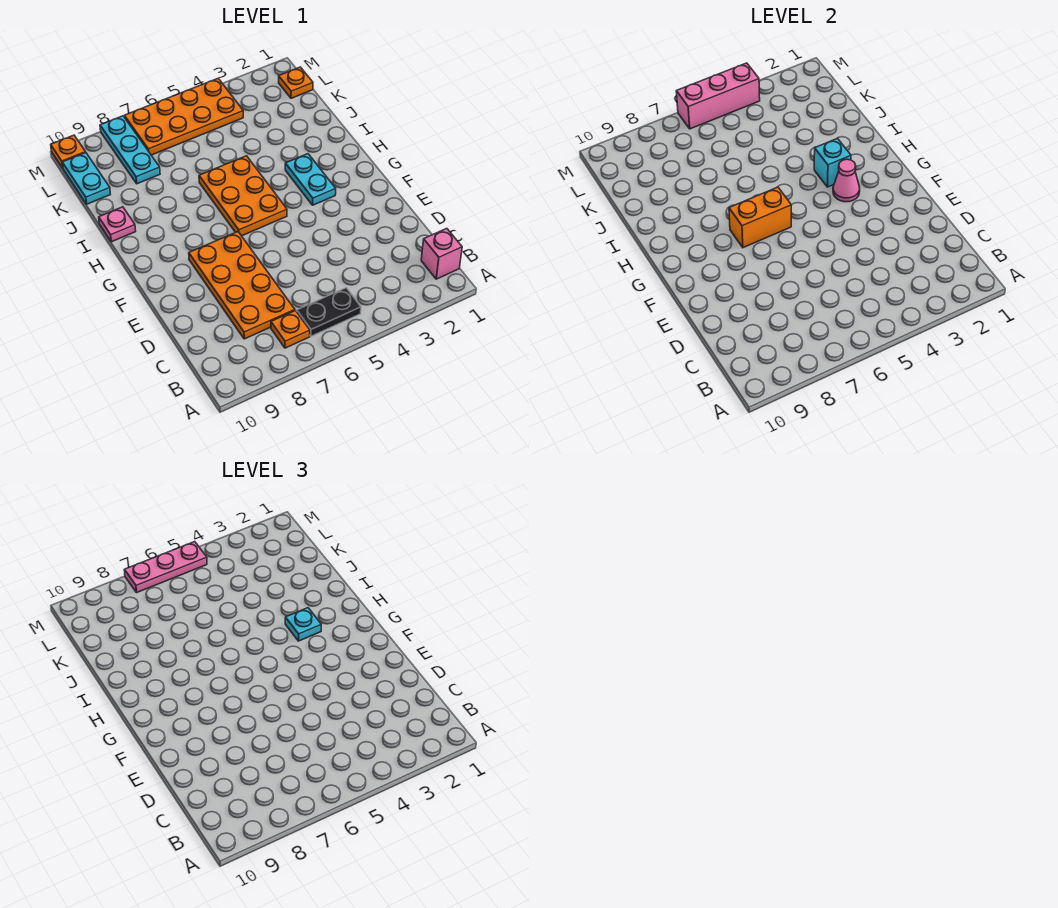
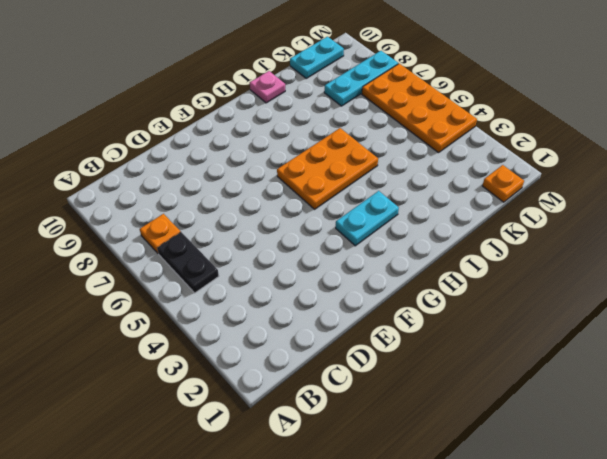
none -> pink 1x1 brick [421,229,462,279]
none -> orange 2x4 plate [189,232,295,339]
none -> orange 1x1 plate [51,135,86,168]

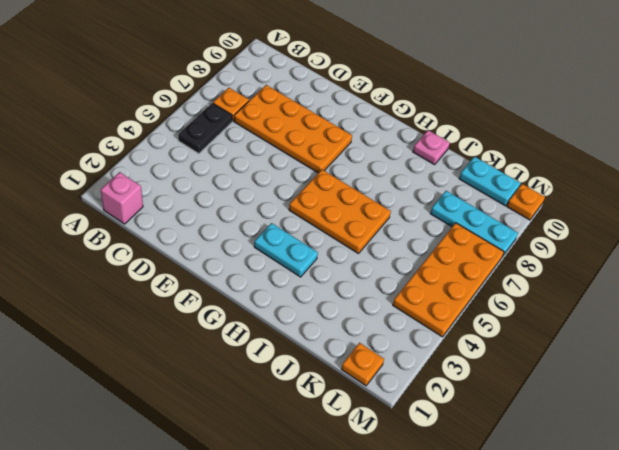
none -> pink 1x1 cone [833,159,860,202]
none -> orange 1x2 brick [729,187,791,248]
none -> cyan 1x1 brick [814,138,851,187]

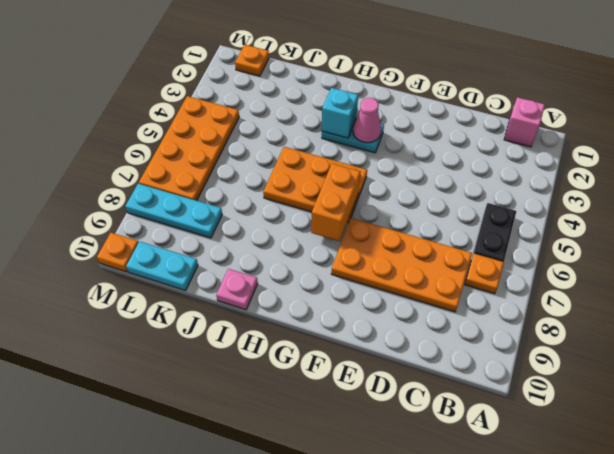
none -> pink 1x3 brick [676,63,760,129]
none -> cyan 1x1 plate [285,608,321,641]
none -> pink 1x3 plate [124,542,207,592]

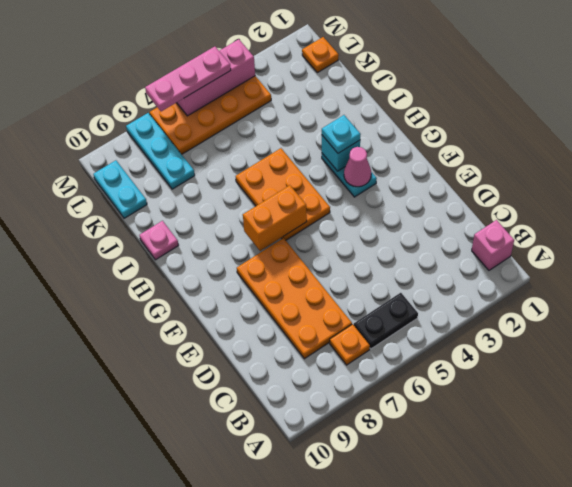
none -> orange 1x1 plate [51,135,86,168]

